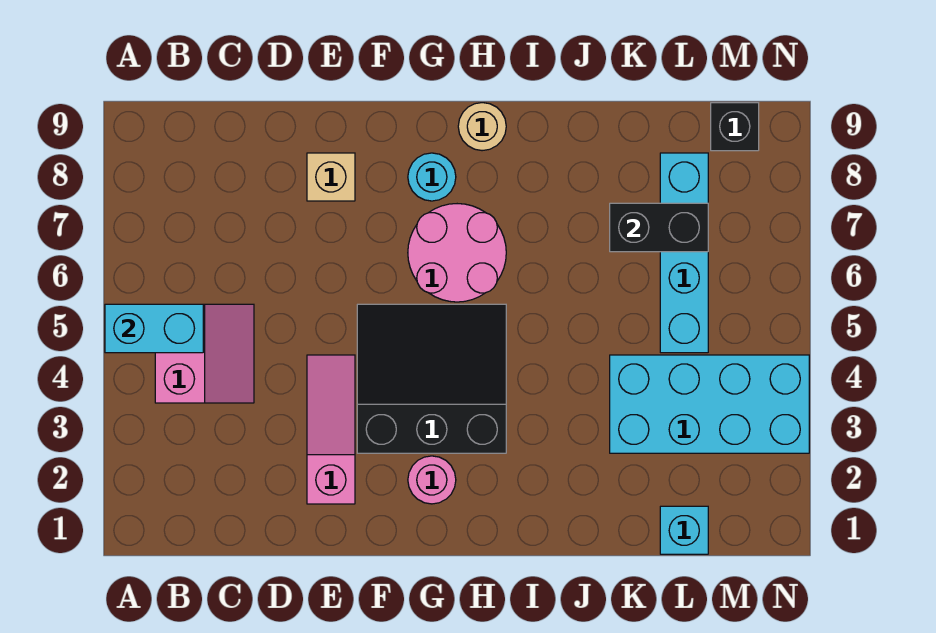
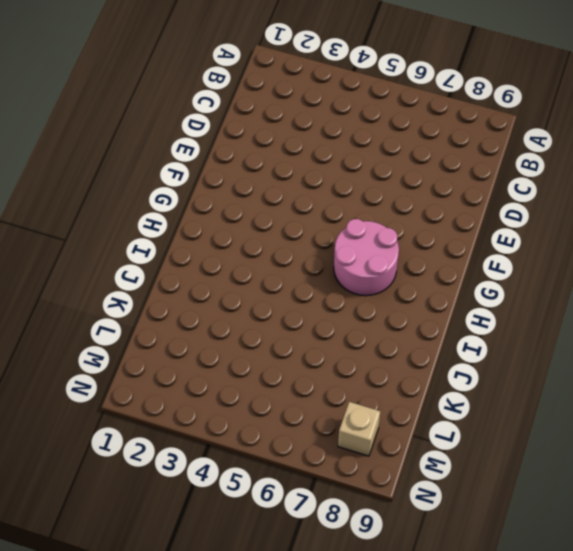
tan 1x1 brick [338,402,381,456] -> tan 1x1 brick moved to [307,153,355,201]
none -> pink 2x2 slope [155,304,254,403]
none -> pink 1x3 slope [307,355,355,504]
none -> black 3x3 slope [357,304,506,453]

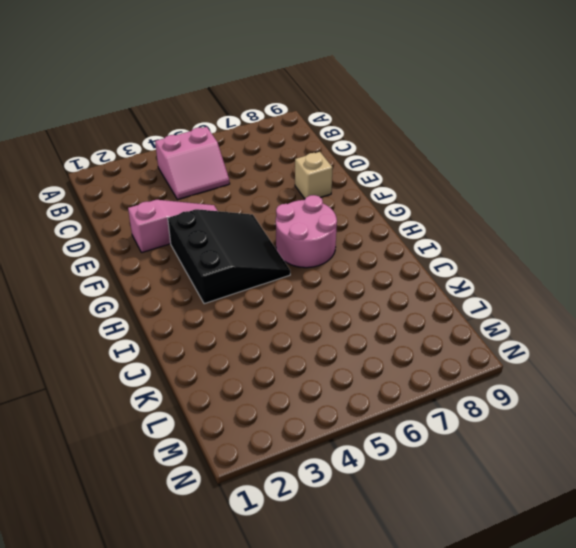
none -> pink 1x1 round brick [408,456,456,504]
none -> cyan 1x1 round brick [408,153,456,201]
none -> tan 1x1 round brick [458,103,506,151]

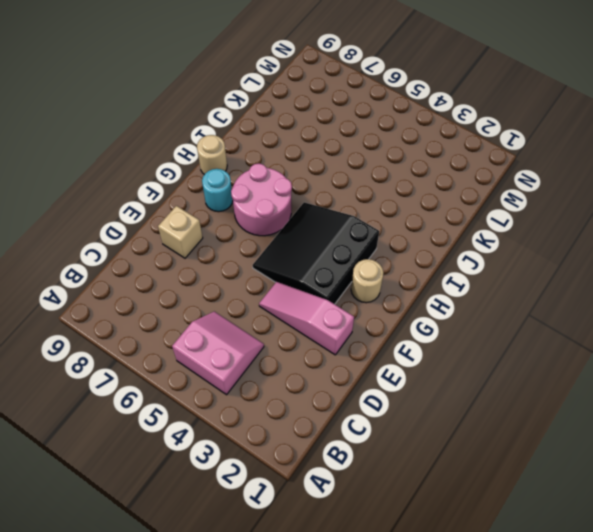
tan 1x1 round brick [351,259,383,303] -> pink 1x1 round brick [408,456,456,504]
none -> cyan 2x4 brick [610,355,809,453]
none -> cyan 1x1 brick [660,506,708,554]
none -> cyan 1x4 brick [660,153,708,353]

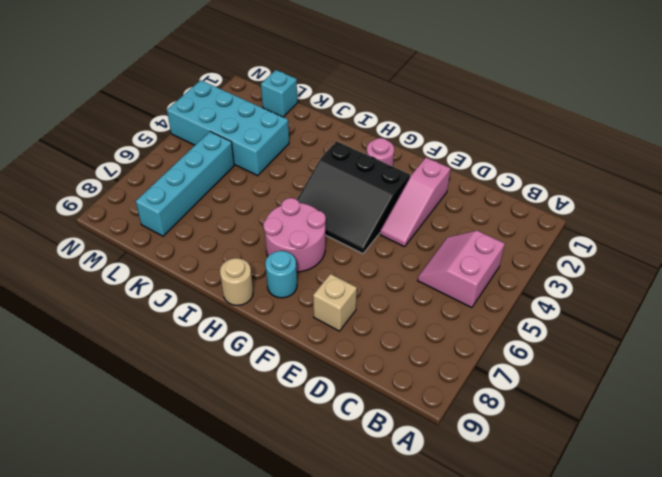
none -> black 1x1 brick [711,103,759,151]
none -> cyan 1x2 brick [105,304,203,353]
none -> black 1x2 brick [610,203,708,252]

